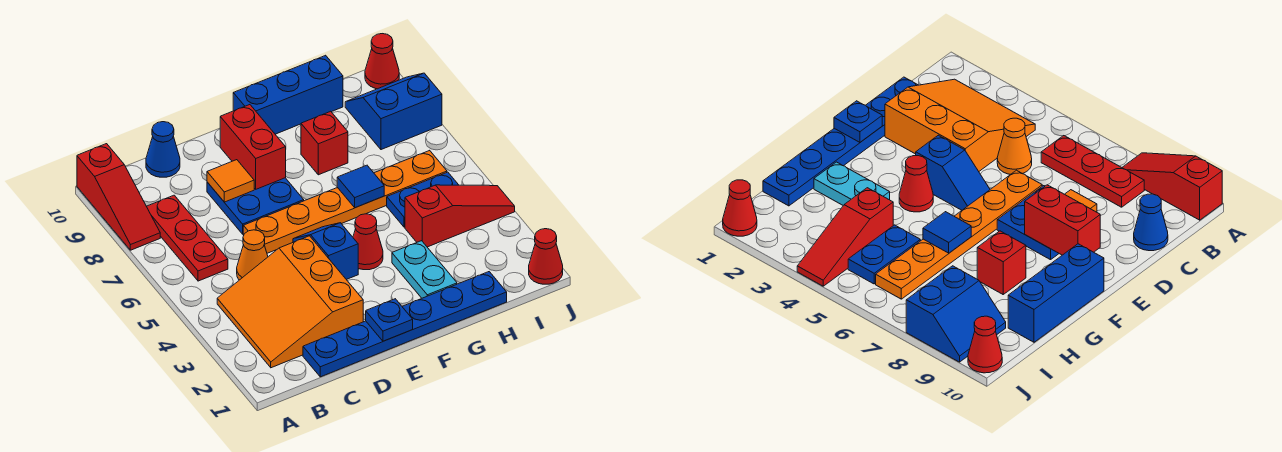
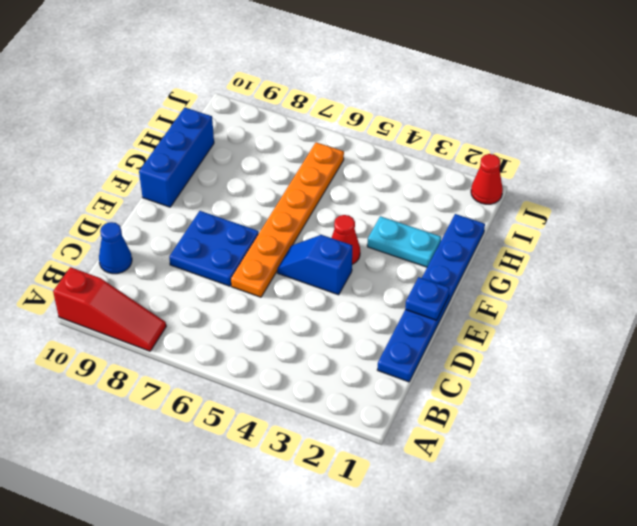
none -> orange 3x3 slope [217,236,363,368]
none -> red 1x3 plate [146,195,228,281]
none -> orange 1x1 cone [237,230,268,280]

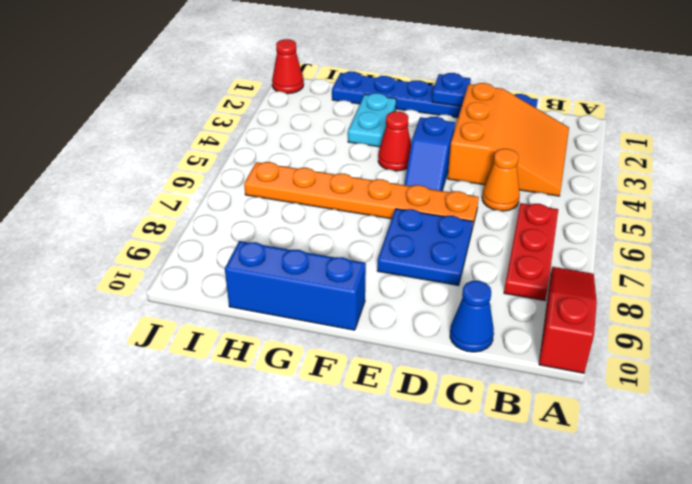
none -> red 1x1 brick [301,111,348,175]
none -> red 1x3 slope [405,185,515,247]
none -> blue 1x2 plate [387,172,458,227]

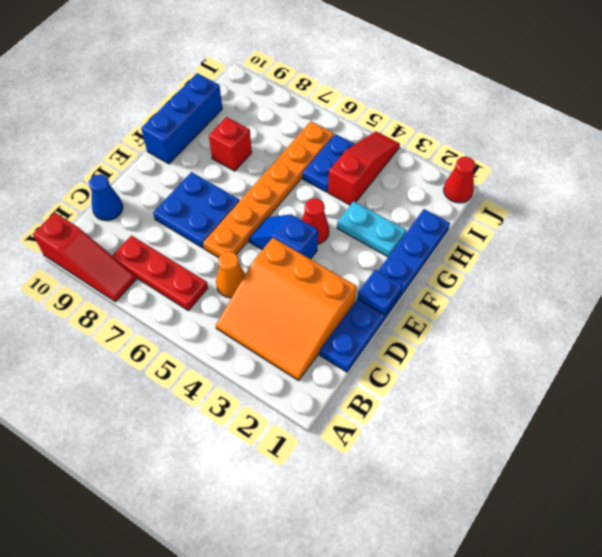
none -> blue 2x2 slope [345,73,442,150]
none -> red 1x1 cone [365,34,399,89]
none -> orange 1x1 tile [207,160,254,202]

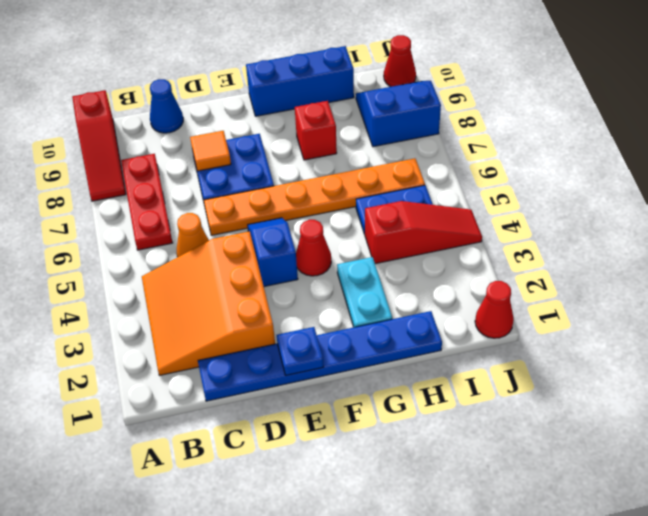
none -> red 1x2 brick [220,105,286,189]
none -> blue 1x1 tile [337,165,384,208]

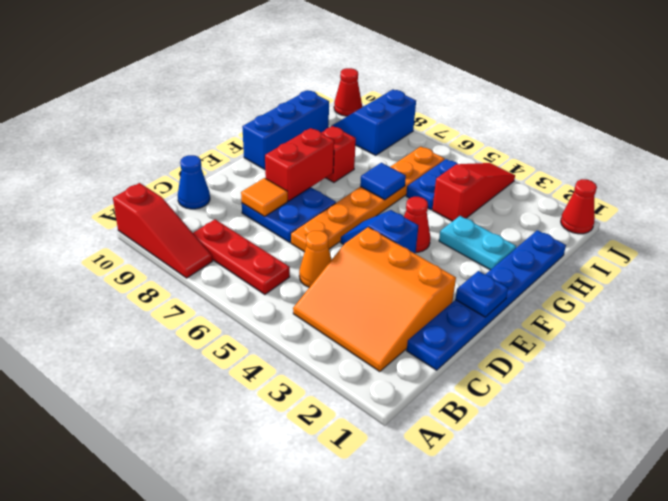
red 1x2 brick [265,128,334,201] -> red 1x2 brick turned to [220,105,286,189]

